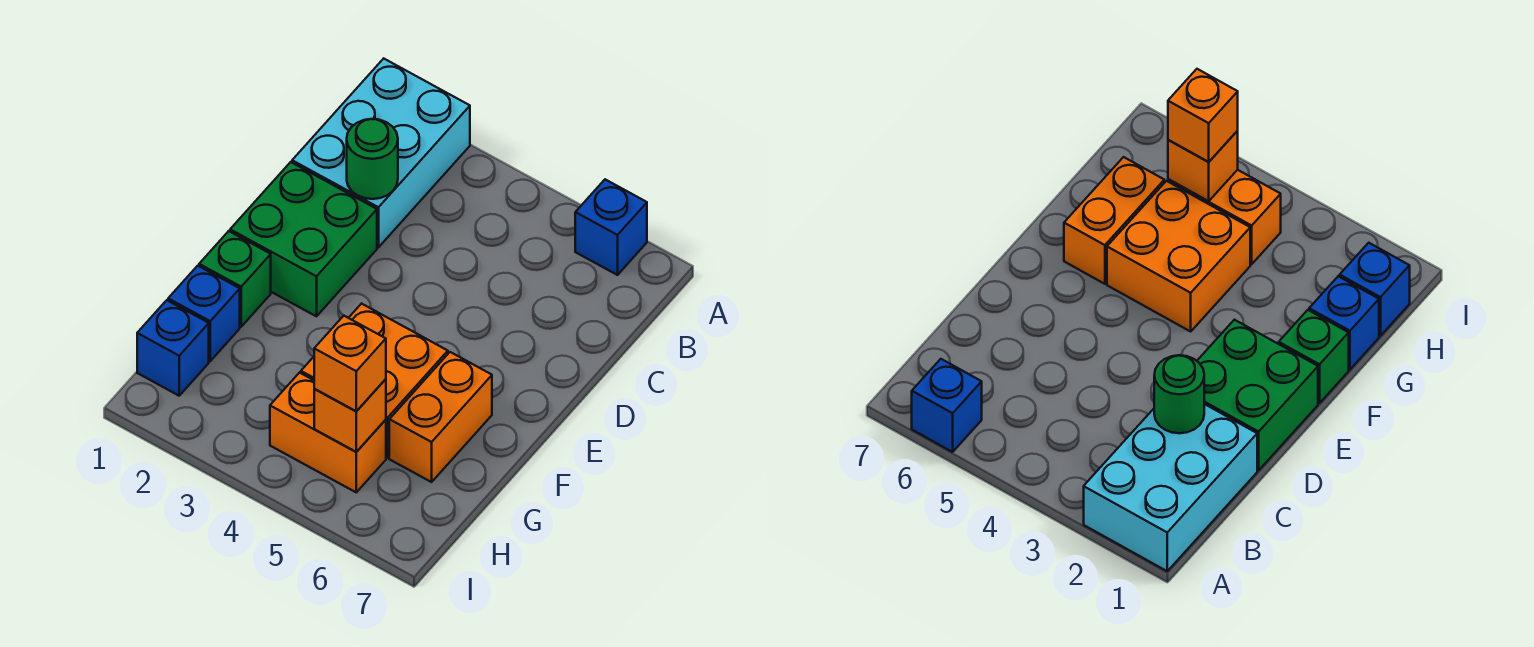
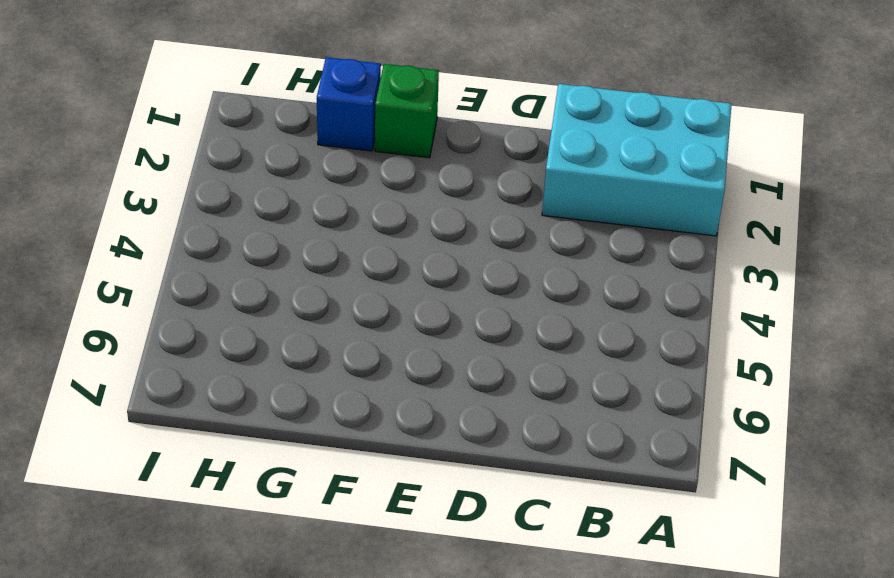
none -> blue 1x1 brick [575,179,647,275]
none -> green 2x2 brick [230,162,377,316]
none -> orange 2x2 brick [301,304,448,458]

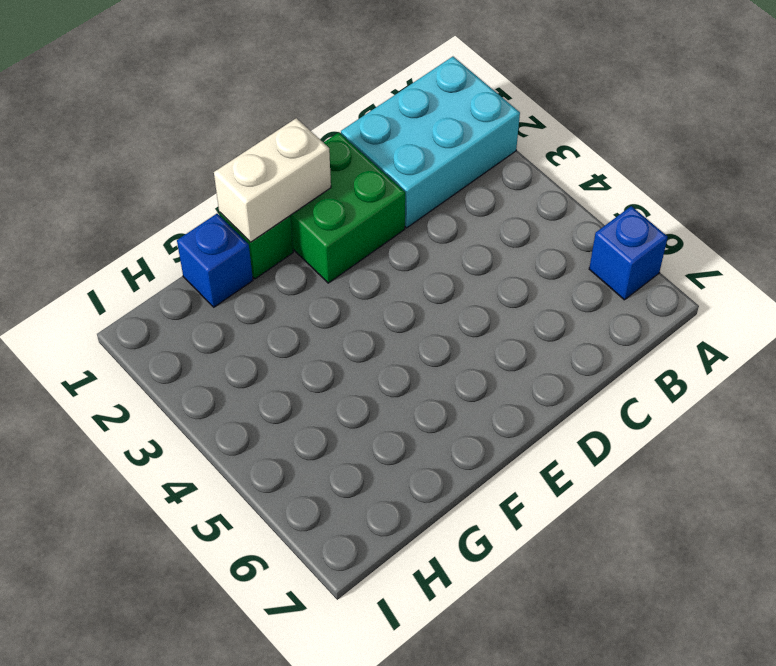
white 1x2 brick [214,118,331,242] -> none
none -> orange 2x2 brick [301,304,448,458]
none -> orange 1x2 brick [389,352,492,482]
none -> blue 1x1 brick [137,300,209,396]

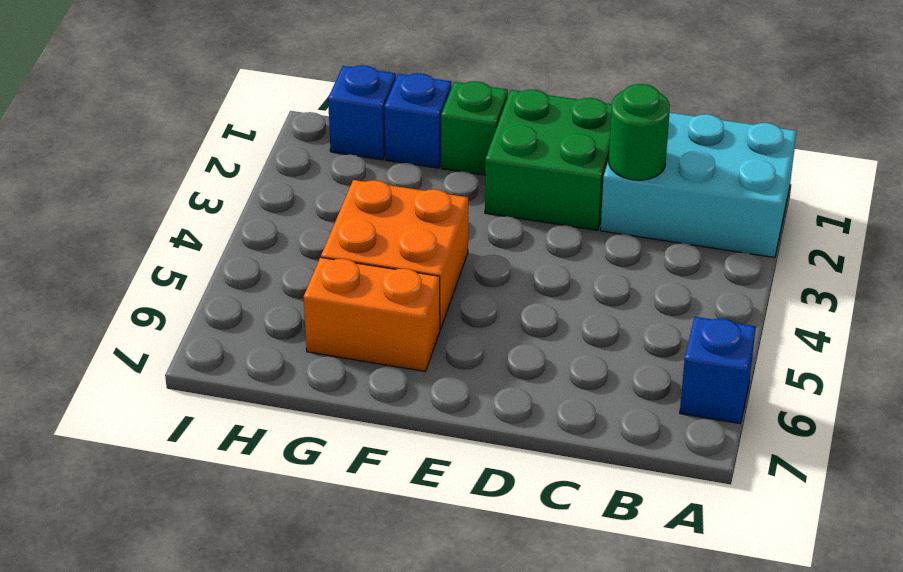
none -> orange 1x2 brick [270,373,386,492]
none -> orange 1x1 brick [314,379,386,452]
none -> orange 1x1 brick [314,316,386,411]

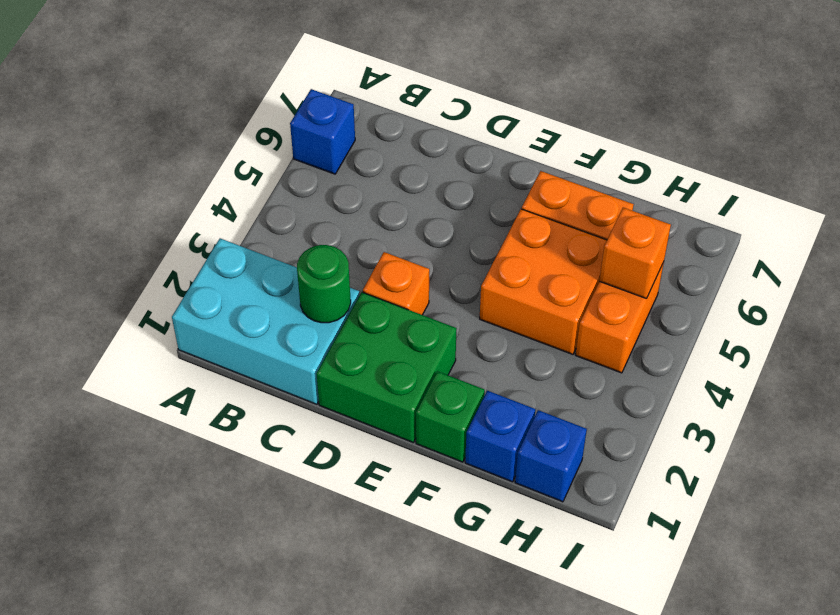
orange 1x1 brick [363,252,429,315] -> orange 1x1 brick moved to [314,316,386,411]

